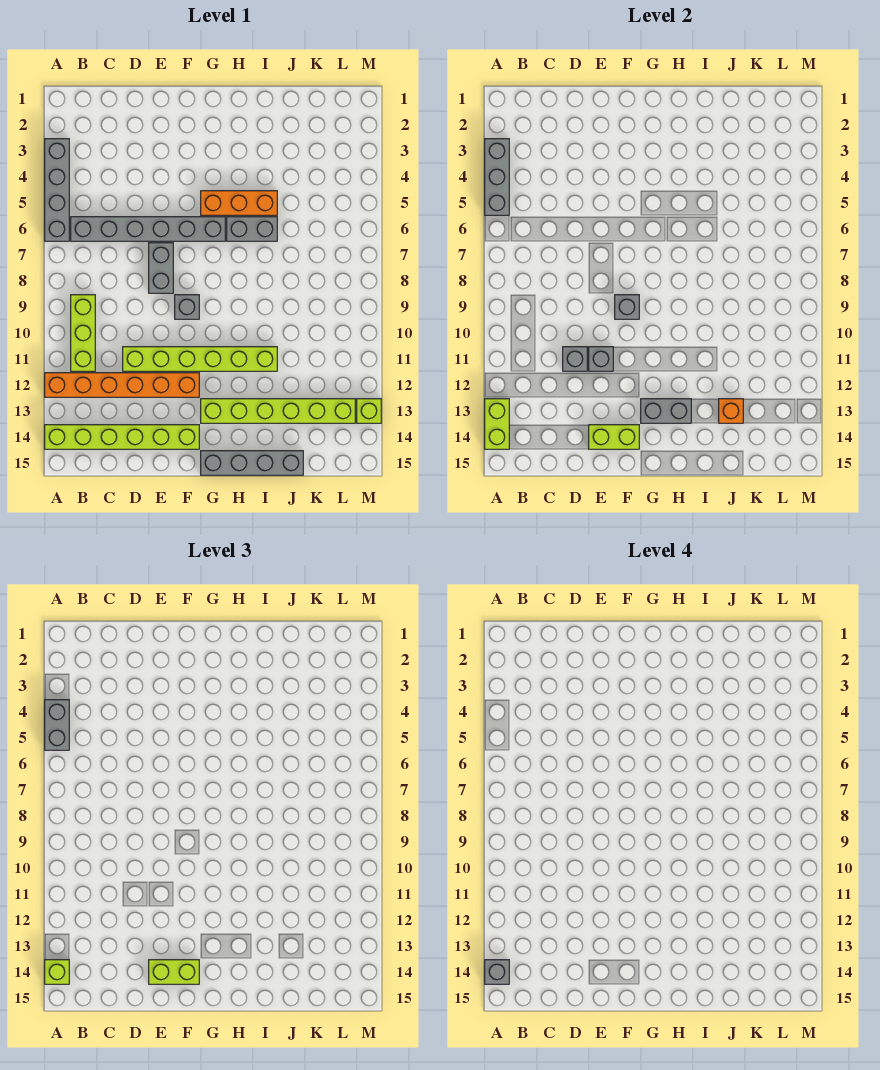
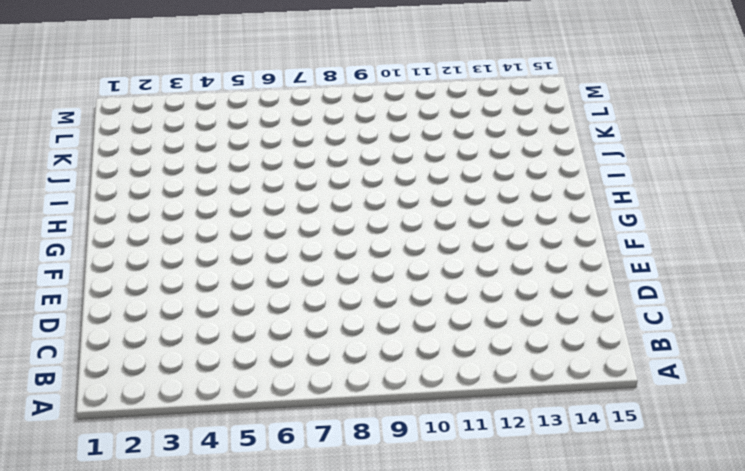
none -> grey 1x4 brick [45,139,69,241]
none -> orange 1x6 brick [45,373,199,397]
none -> lime 1x6 brick [45,425,199,449]

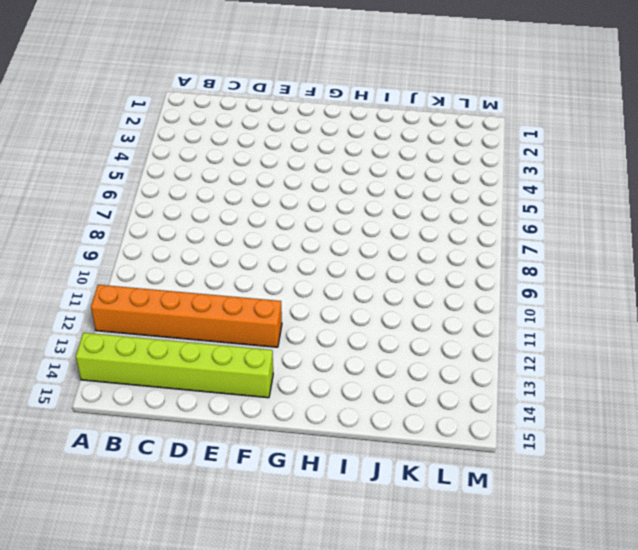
none -> grey 1x4 brick [45,139,69,241]
none -> grey 1x6 brick [71,217,225,241]
none -> lime 1x3 brick [71,295,95,371]

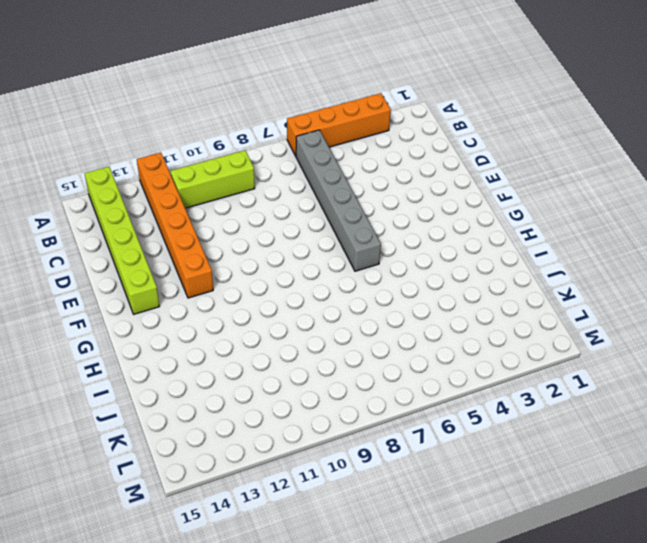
orange 1x4 brick [287,93,391,156] -> grey 1x4 brick [45,139,69,241]
none -> lime 1x6 brick [123,347,277,371]
none -> grey 1x2 brick [149,243,173,293]
none -> grey 1x1 brick [175,295,199,319]

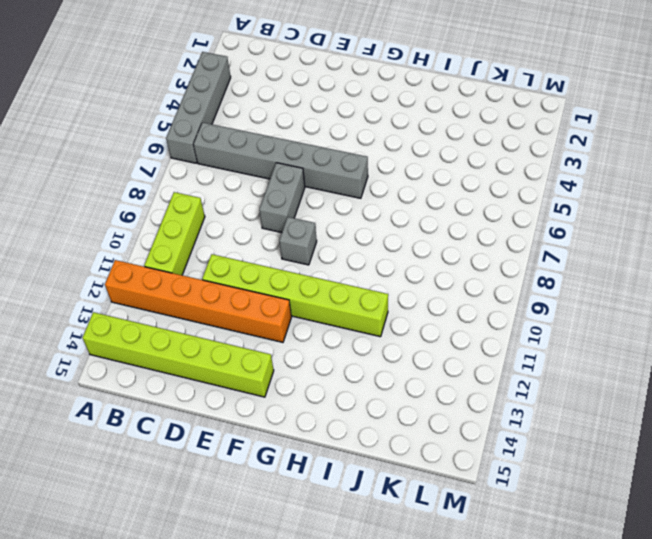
none -> orange 1x3 brick [201,191,277,215]
none -> lime 1x6 brick [201,399,355,423]
none -> grey 1x4 brick [201,451,303,475]

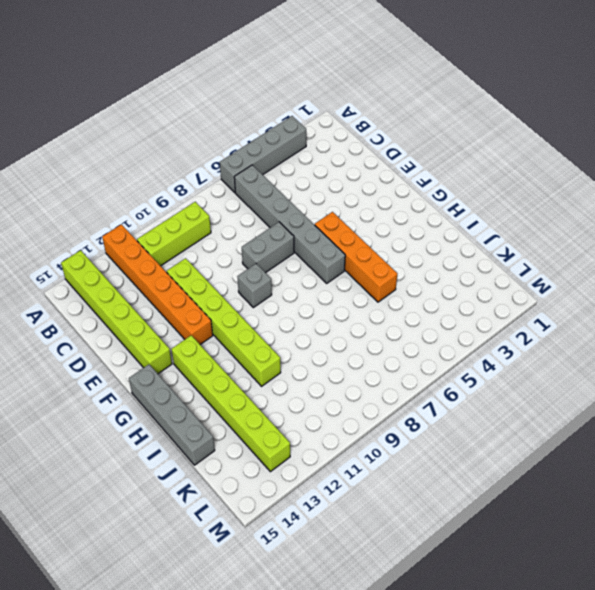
orange 1x4 brick [315,212,397,302] -> orange 1x3 brick [201,191,277,215]
none -> grey 1x2 brick [227,217,277,241]
none -> lime 1x1 brick [357,399,381,423]
none -> grey 1x3 brick [485,139,509,215]

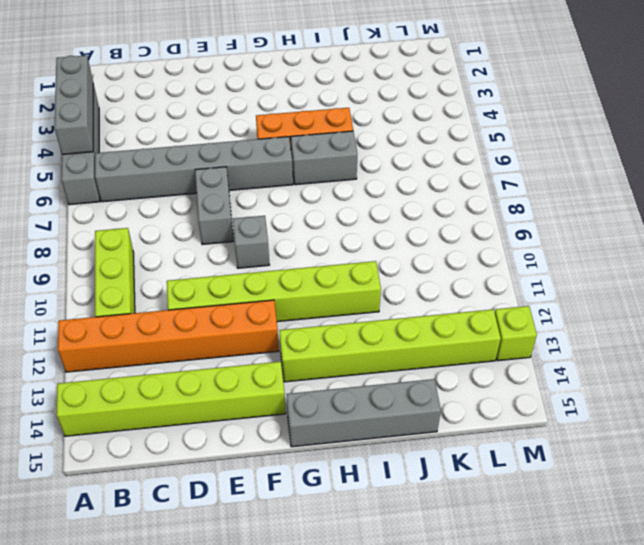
none -> lime 1x2 brick [485,399,509,449]
none -> grey 1x1 brick [563,347,587,371]
none -> grey 1x1 brick [589,347,613,371]

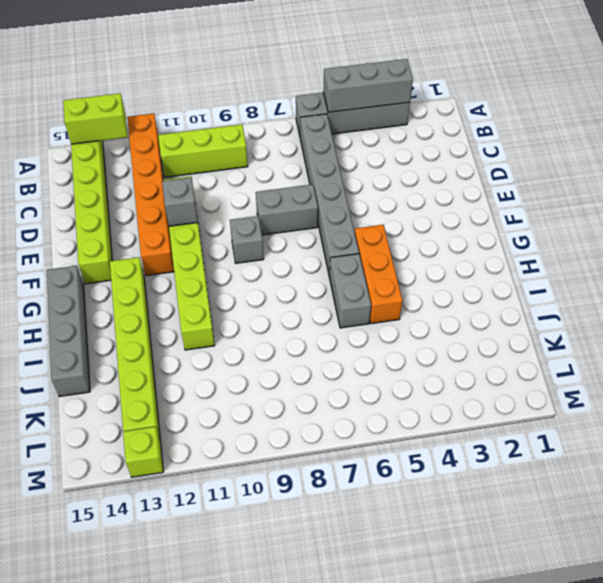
none -> grey 1x1 brick [563,347,587,371]
none -> lime 1x2 brick [589,425,639,449]
none -> grey 1x1 brick [615,295,639,319]

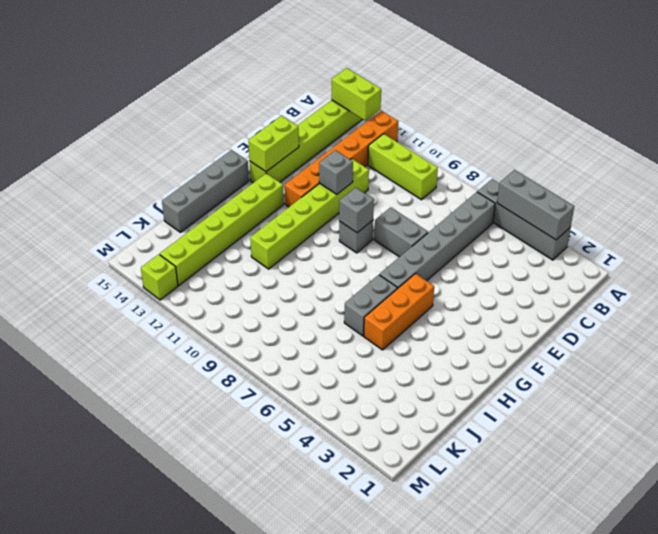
none -> grey 1x1 brick [563,347,587,371]
none -> grey 1x2 brick [641,399,691,423]
none -> orange 1x1 brick [719,399,743,423]

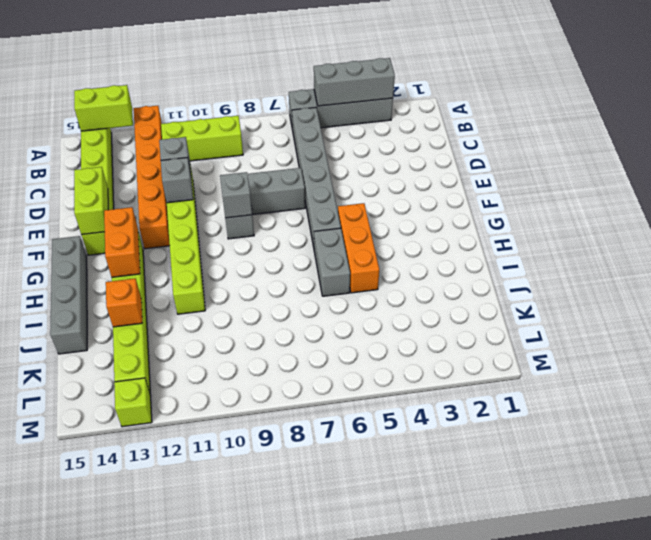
orange 1x2 brick [104,207,140,277] -> grey 1x2 brick [641,399,691,423]
none -> grey 1x2 brick [45,700,69,750]
none -> lime 1x1 brick [45,960,69,984]
none -> lime 1x2 brick [149,960,199,984]

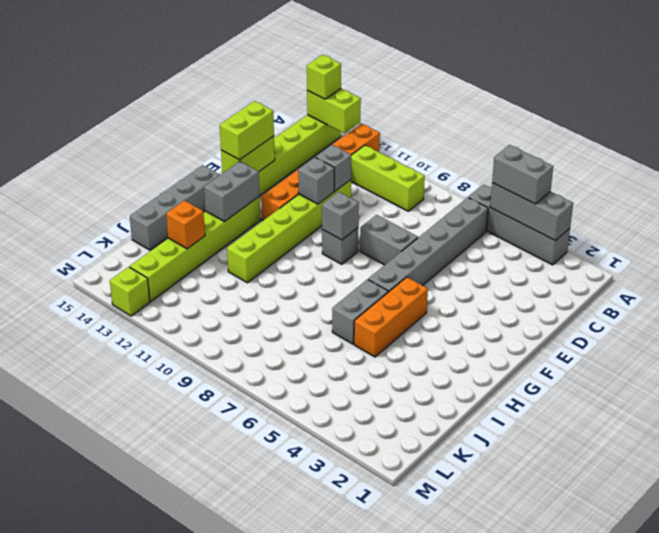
none -> grey 1x1 brick [485,960,509,984]

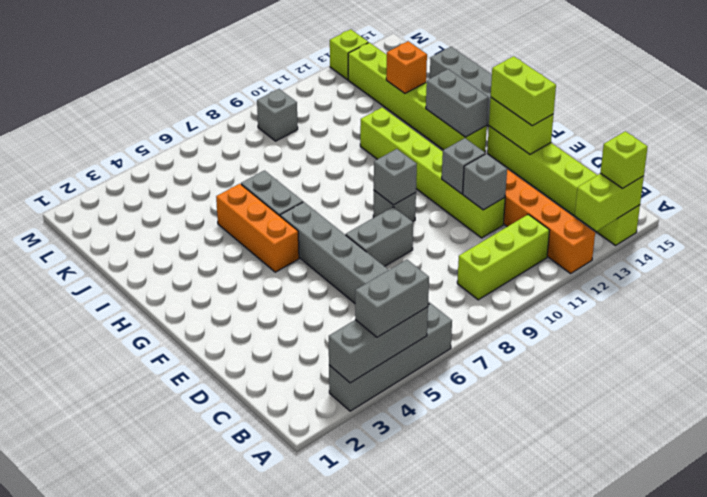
grey 1x1 brick [257,89,298,141] -> grey 1x1 brick moved to [485,960,509,984]

